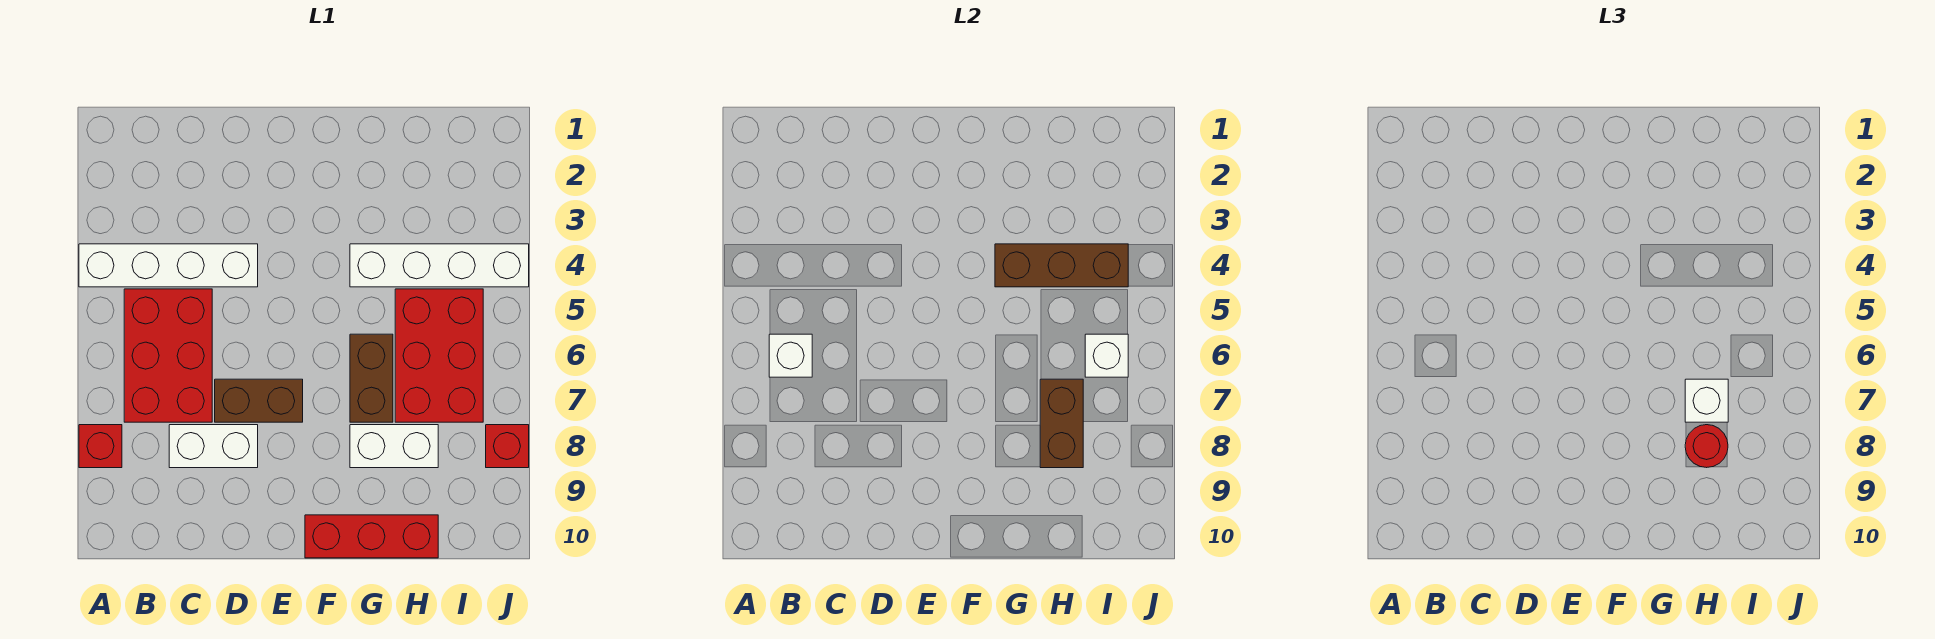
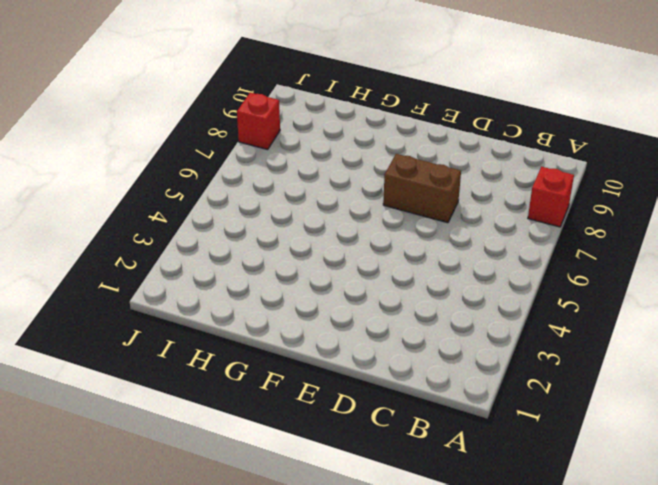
none -> white 1x4 brick [79,244,258,287]
none -> red 2x3 brick [124,289,212,422]
none -> white 1x2 brick [169,425,258,468]

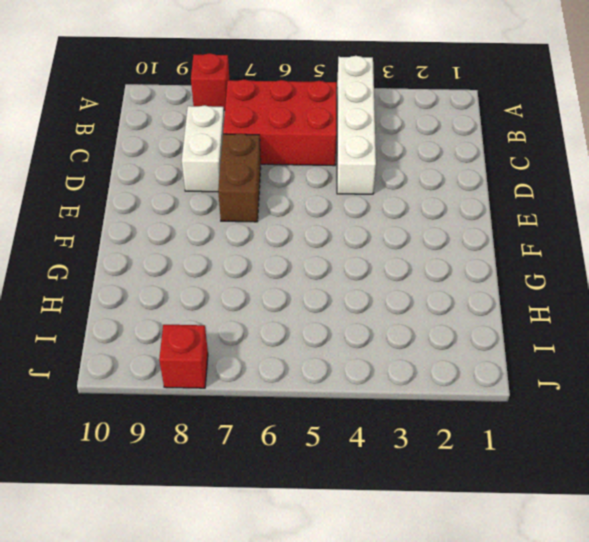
none -> red 1x3 brick [305,515,438,558]
none -> white 1x4 brick [350,244,529,287]
none -> brown 1x2 brick [350,334,393,422]

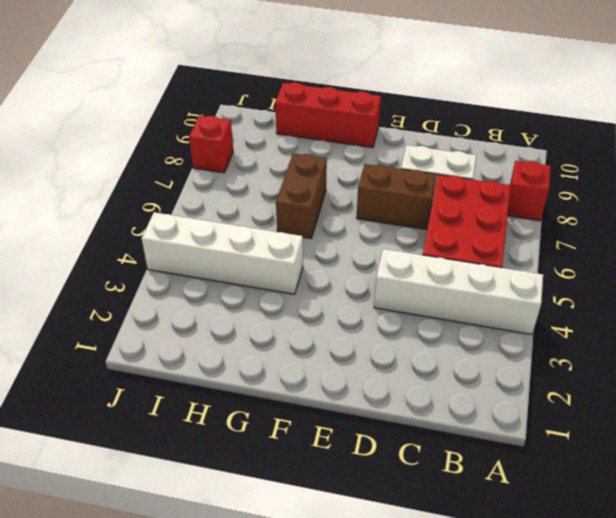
none -> white 1x2 brick [350,425,438,468]
none -> red 2x3 brick [395,289,483,422]
none -> white 1x1 brick [769,334,812,377]

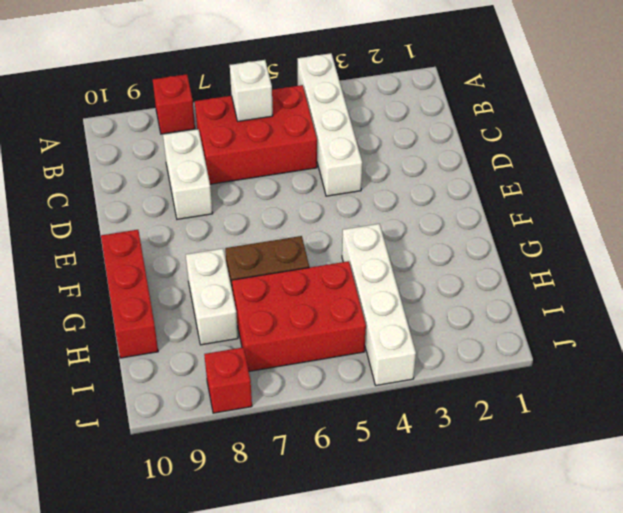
none -> brown 1x2 brick [215,379,303,422]
none -> brown 1x3 brick [995,244,1128,287]
none -> brown 1x2 brick [1040,379,1083,468]

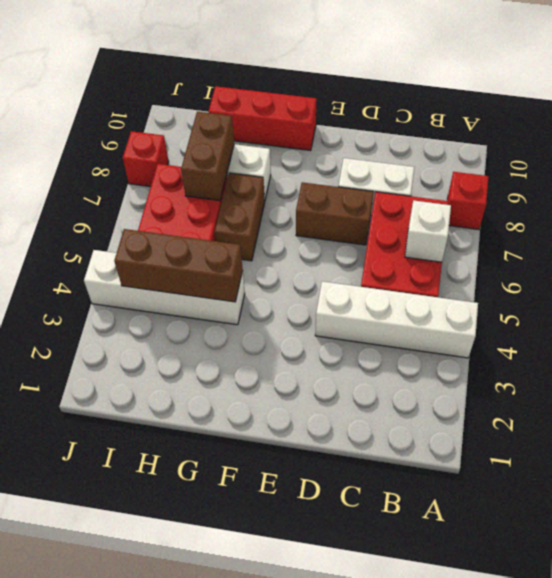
none -> white 1x1 brick [1085,334,1128,377]
none -> white 1x1 brick [1685,379,1728,422]
none -> red 1x1 round brick [1685,425,1728,468]

